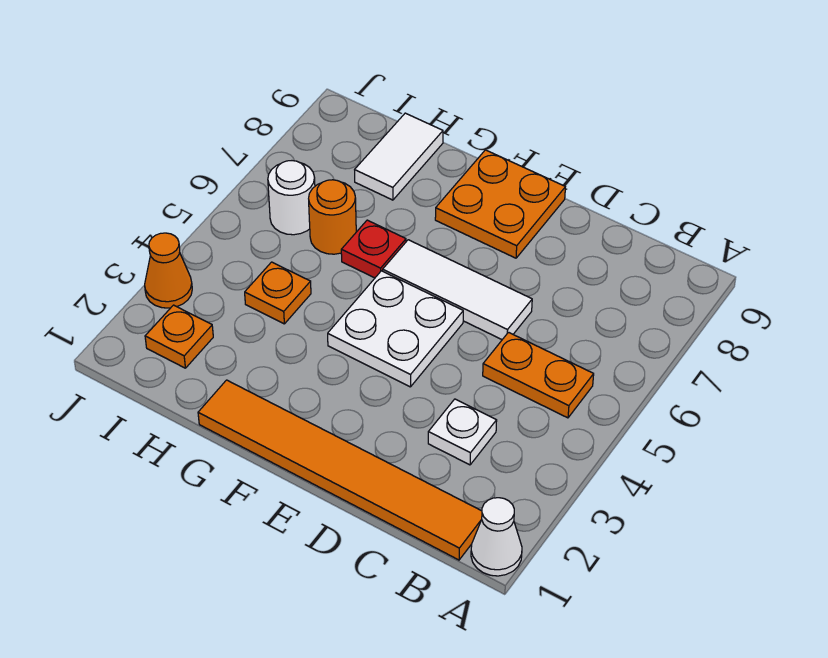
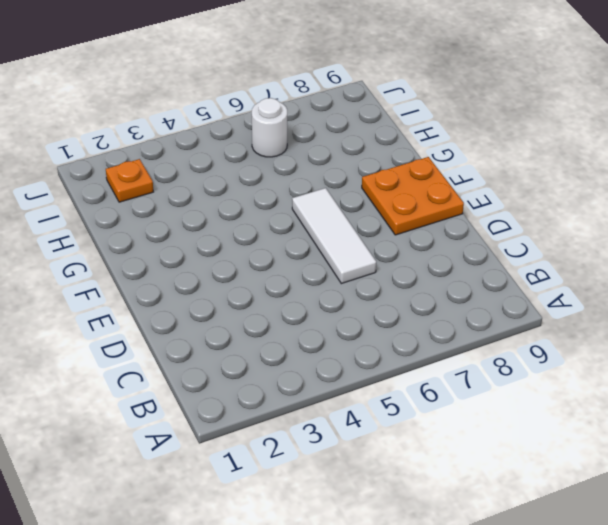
none -> white 1x1 cone [471,498,522,576]
none -> orange 1x6 tile [198,380,482,560]
none -> orange 1x2 plate [483,332,594,418]

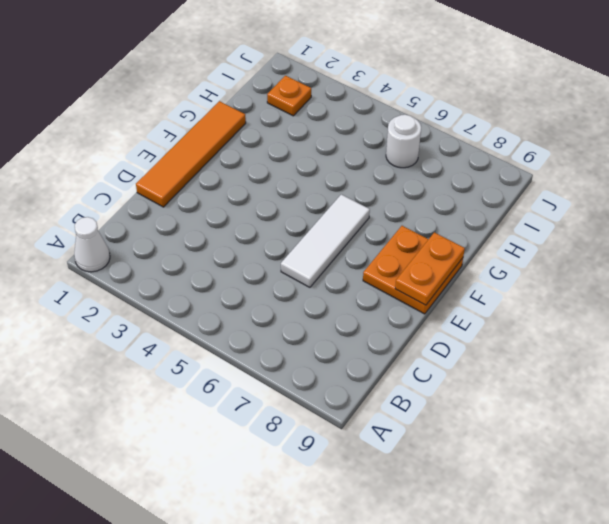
orange 1x4 tile [136,101,246,207] -> orange 1x6 tile [198,380,482,560]
orange 1x2 plate [395,232,465,305] -> orange 1x2 plate moved to [483,332,594,418]
none -> white 1x1 plate [428,399,497,465]
none -> white 2x2 plate [328,271,463,387]
none -> red 1x1 plate [341,220,406,278]

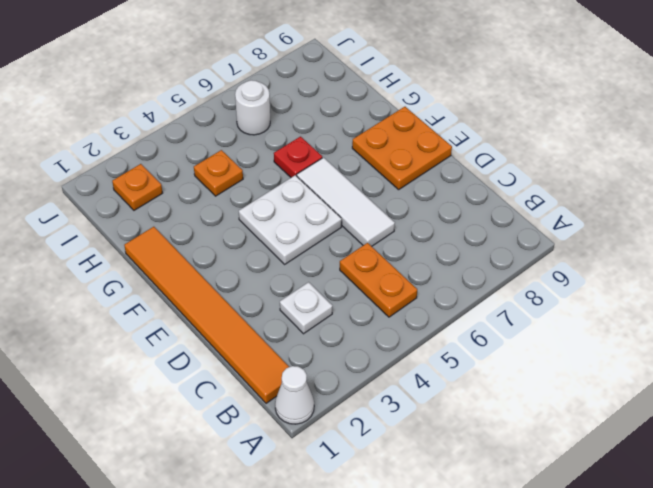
none -> orange 1x1 round brick [309,180,356,254]
none -> white 1x2 tile [355,113,443,200]
none -> orange 1x1 cone [145,233,192,308]

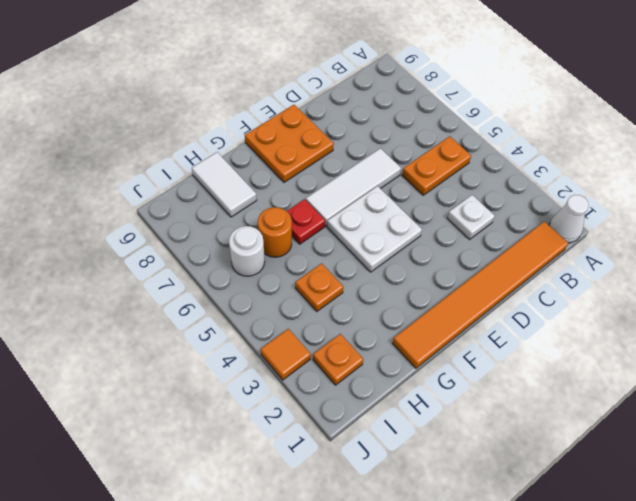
orange 1x1 tile [261,329,311,380] -> orange 1x1 cone [145,233,192,308]

